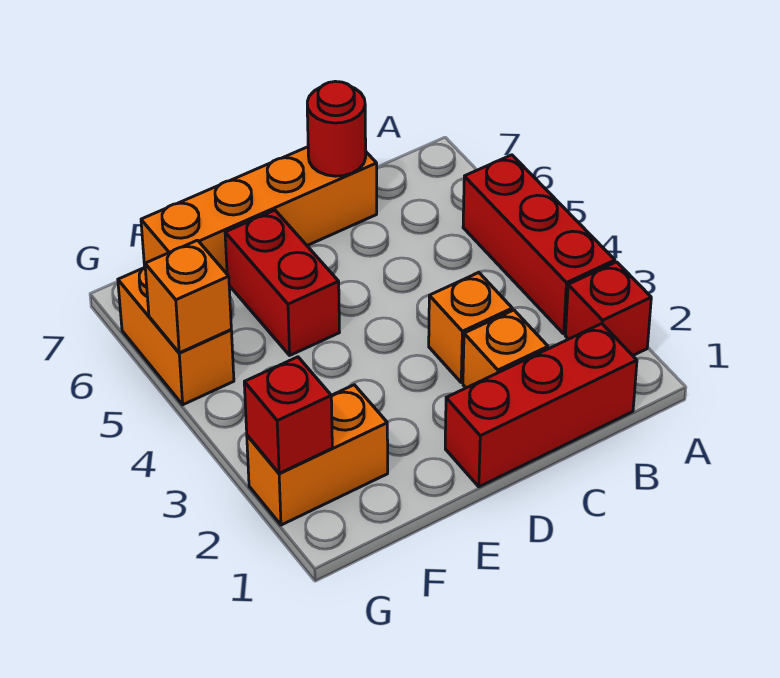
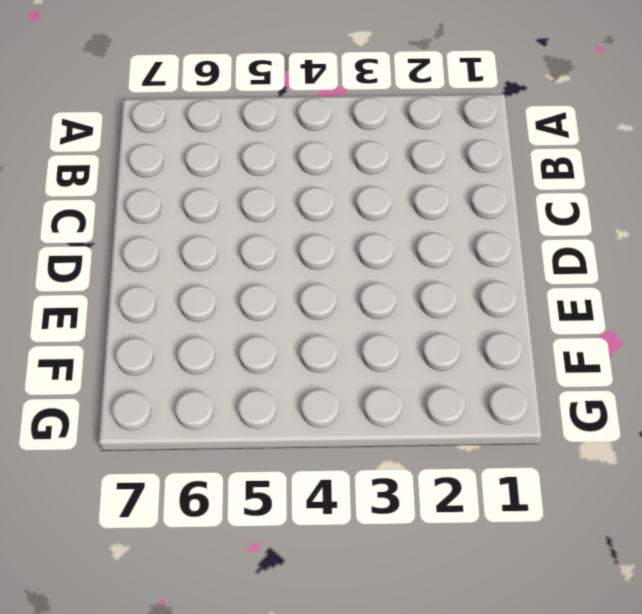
none -> red 1x1 brick [565,262,651,355]
none -> red 1x3 brick [463,155,615,334]
none -> red 1x3 brick [445,324,637,487]

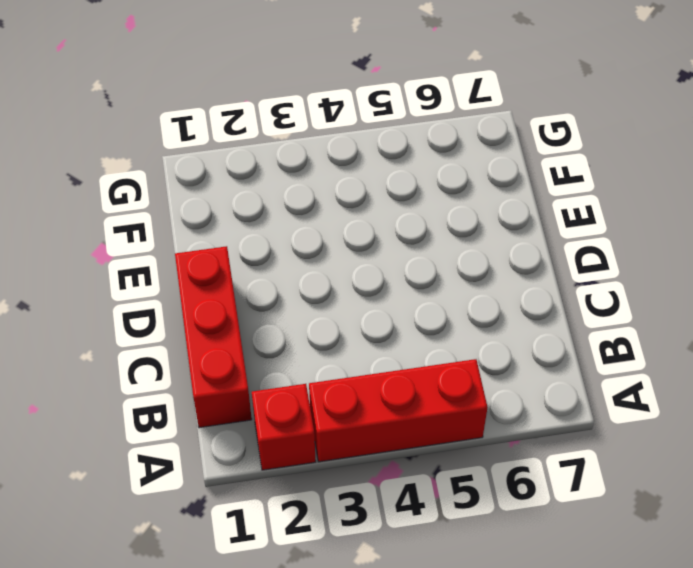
none -> orange 1x1 brick [463,310,548,388]
none -> orange 1x1 brick [429,273,512,383]
none -> orange 1x4 brick [141,147,377,274]

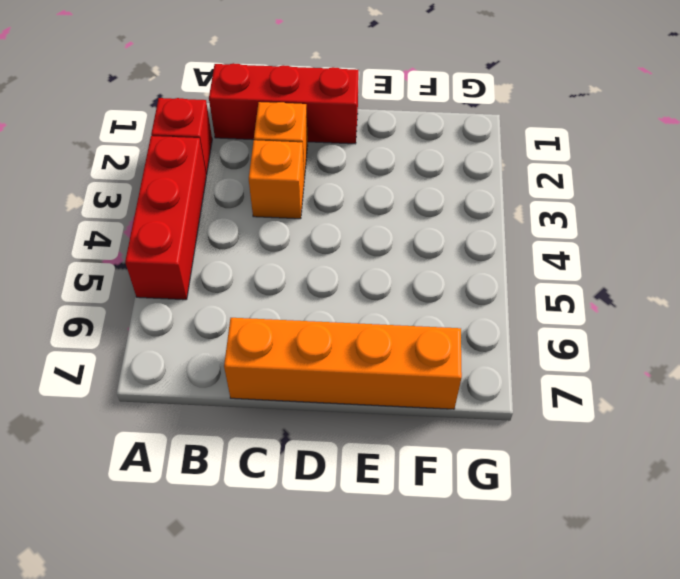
none -> red 1x2 brick [225,210,339,355]
none -> orange 1x2 brick [247,385,388,525]
none -> orange 1x2 brick [118,268,234,405]

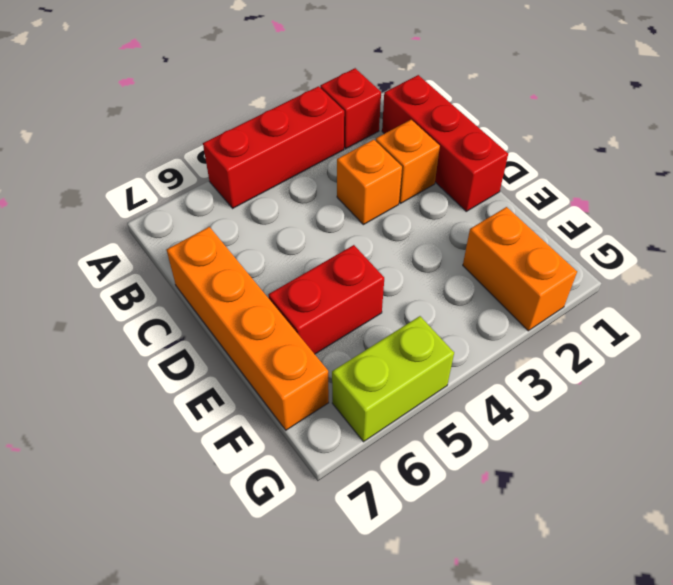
lime 1x2 brick [332,316,454,442] -> orange 1x2 brick [118,268,234,405]
none -> red 1x1 round brick [307,81,366,176]
none -> red 1x1 brick [244,357,332,473]
none -> orange 1x1 brick [145,240,231,353]

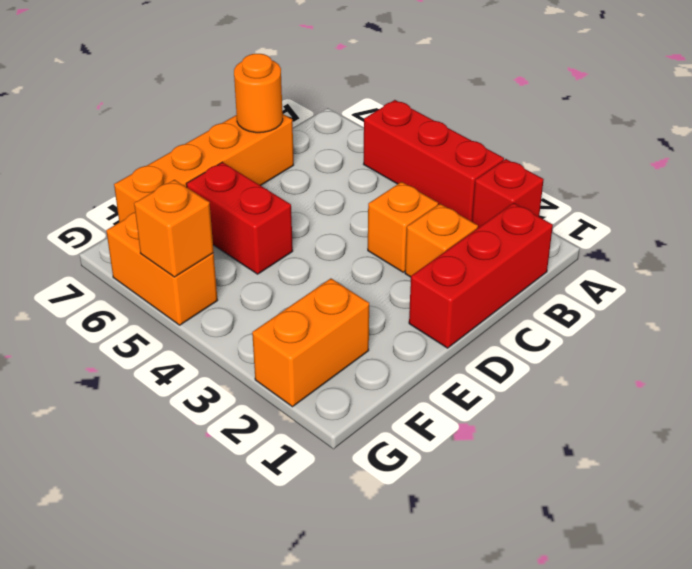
orange 1x1 round brick [234,54,283,133] -> red 1x1 round brick [307,81,366,176]
none -> red 1x1 brick [244,357,332,473]

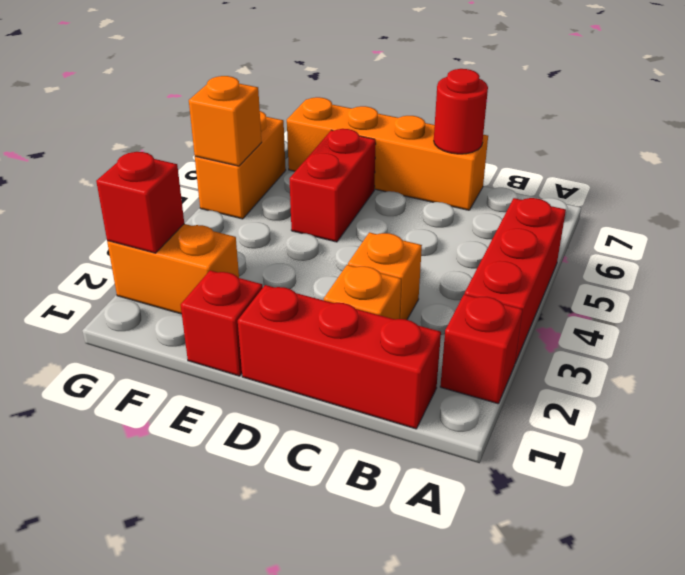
red 1x1 brick [180,270,263,376] -> none

